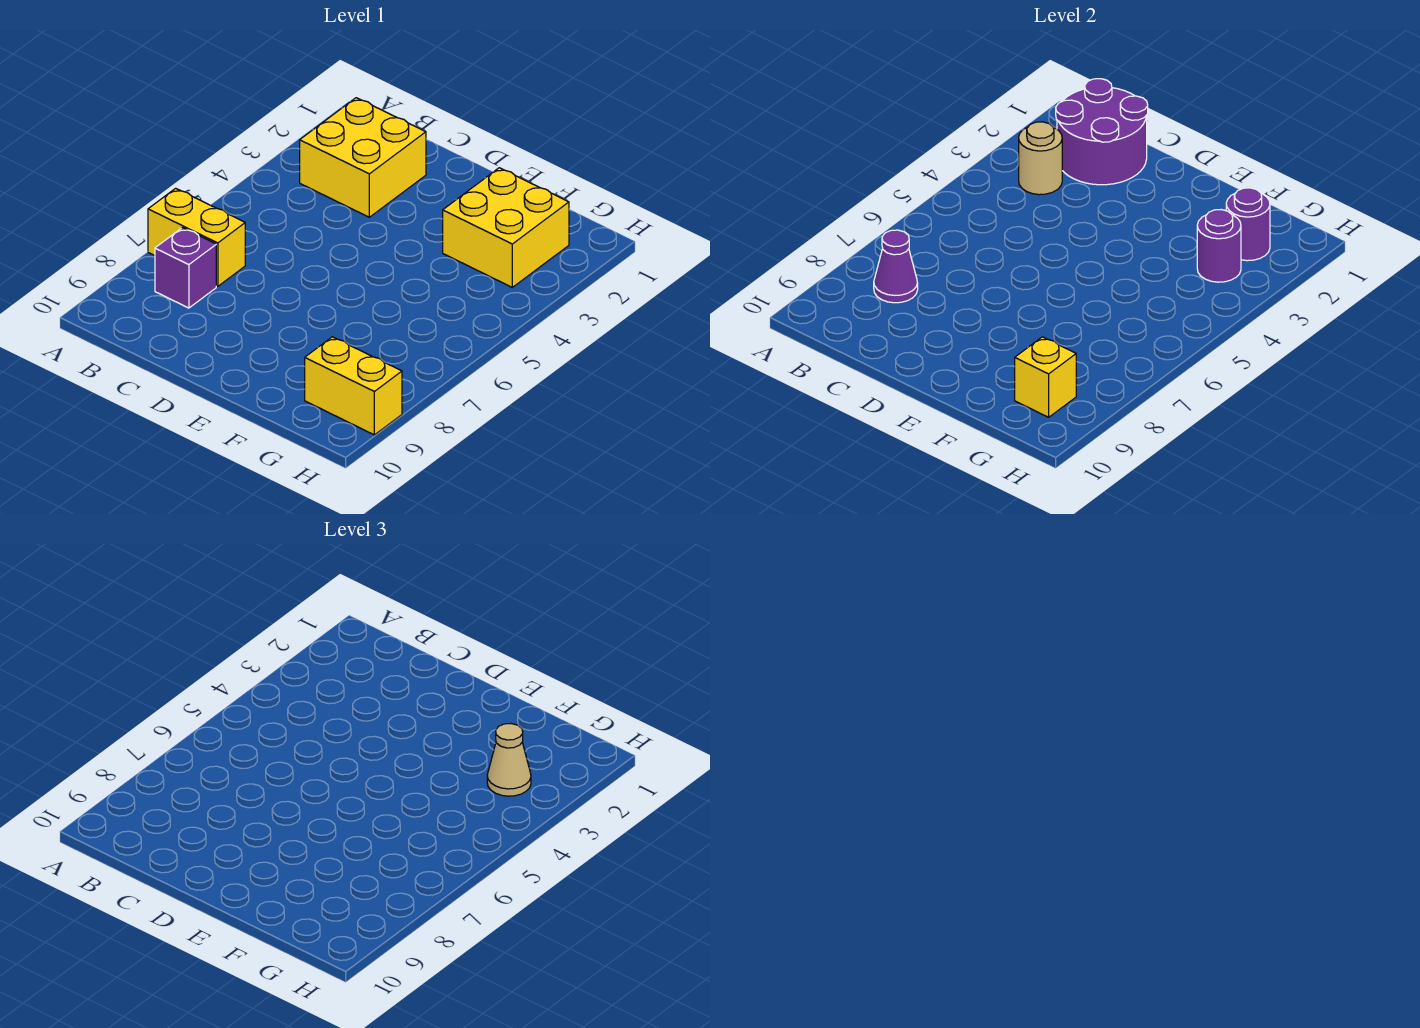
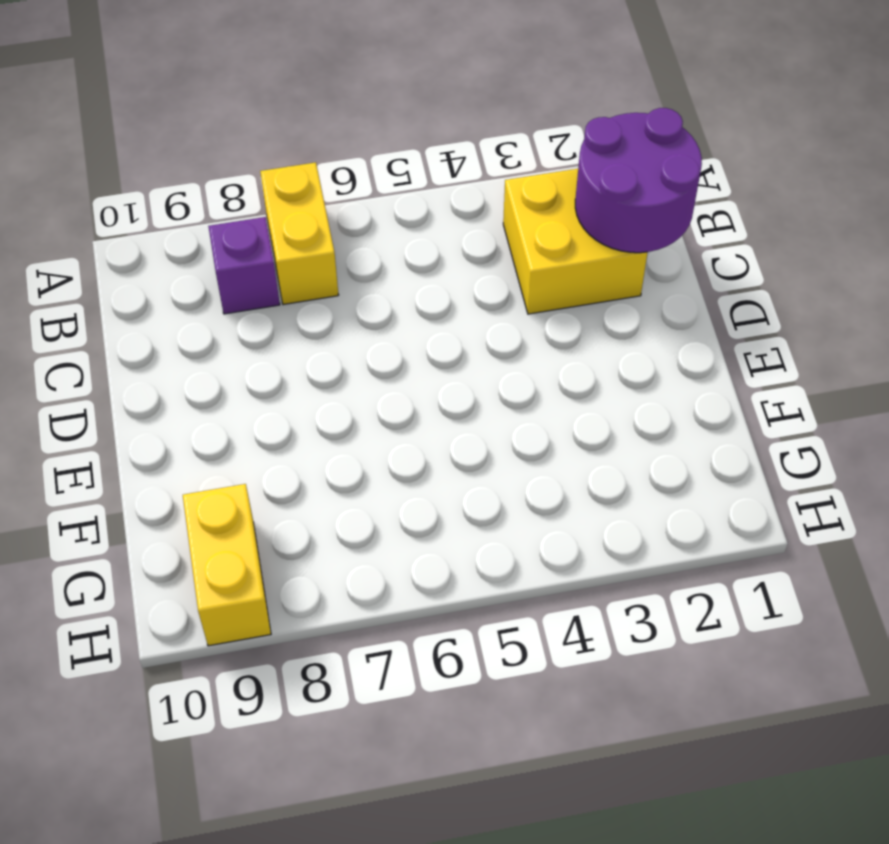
none -> yellow 2x2 brick [443,168,569,287]
none -> tan 1x1 round brick [1019,122,1062,195]
none -> purple 1x1 cone [874,230,918,303]

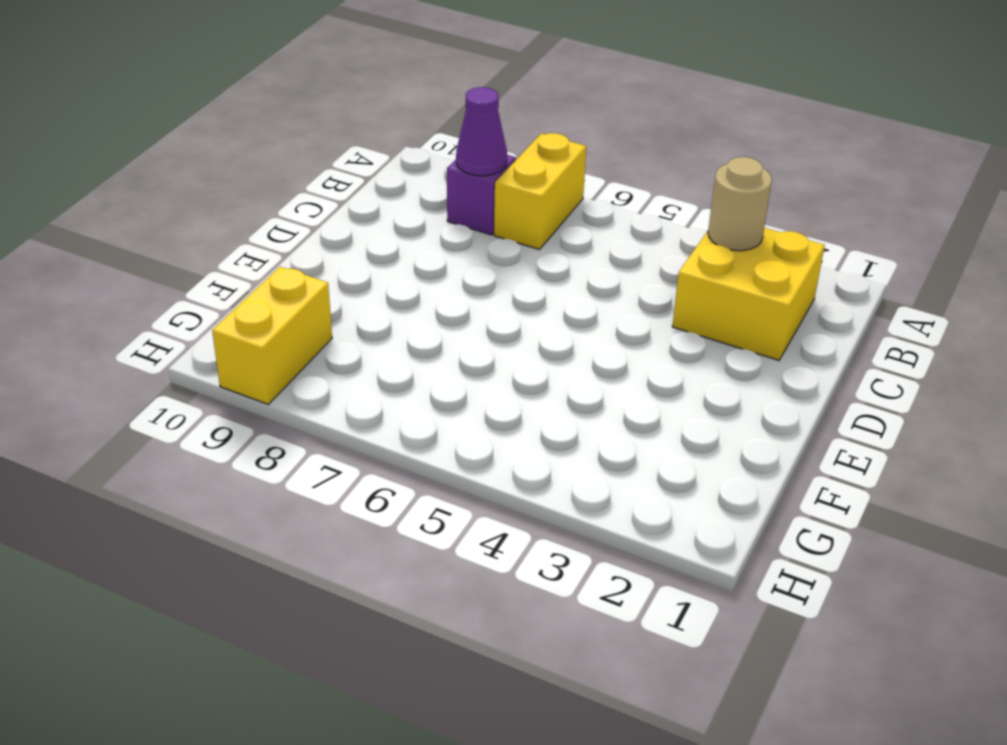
none -> yellow 2x2 brick [443,168,569,287]
none -> purple 2x2 round brick [1056,79,1148,185]
none -> purple 1x1 round brick [1226,188,1270,261]

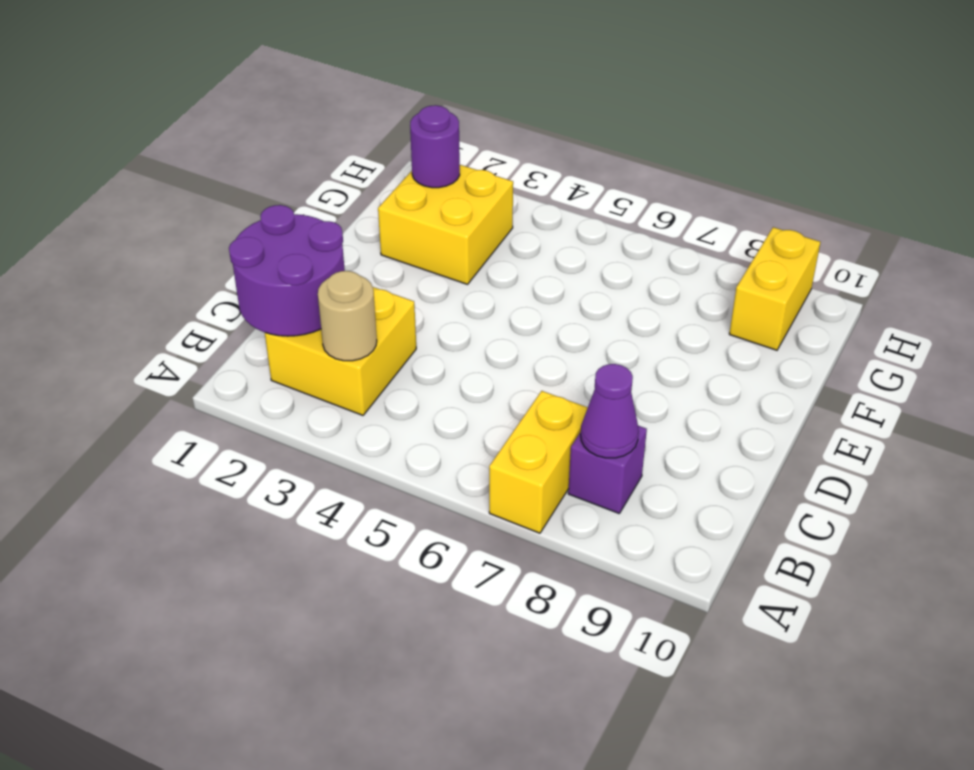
none -> purple 1x1 round brick [1197,210,1241,282]
none -> yellow 1x1 brick [1015,337,1076,417]
none -> tan 1x1 cone [487,724,531,796]

